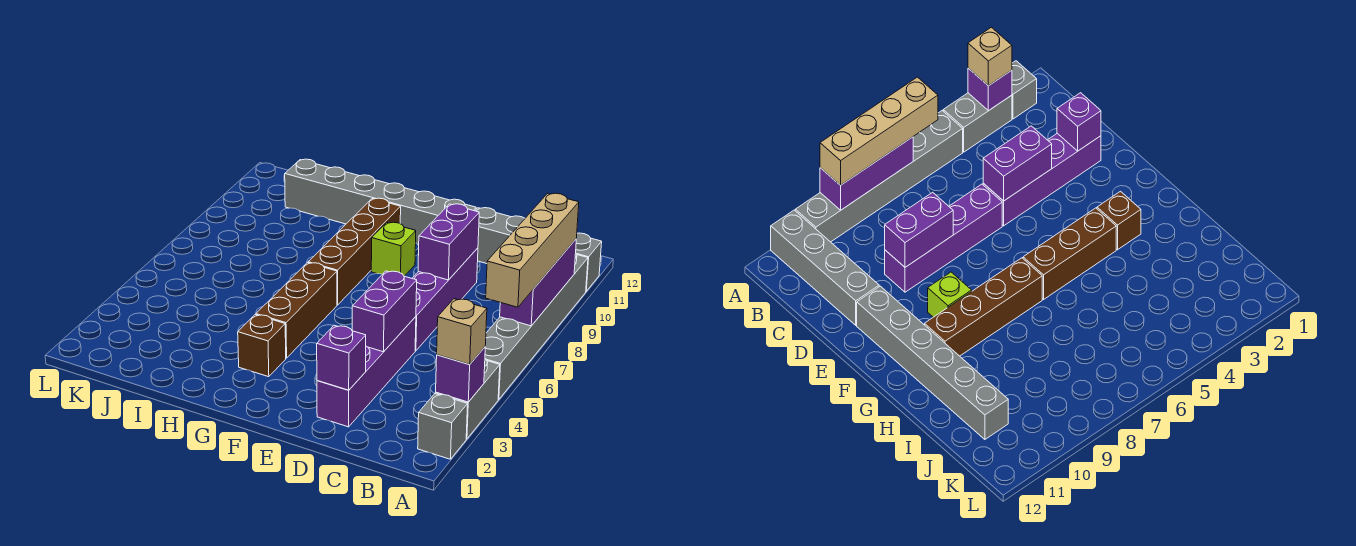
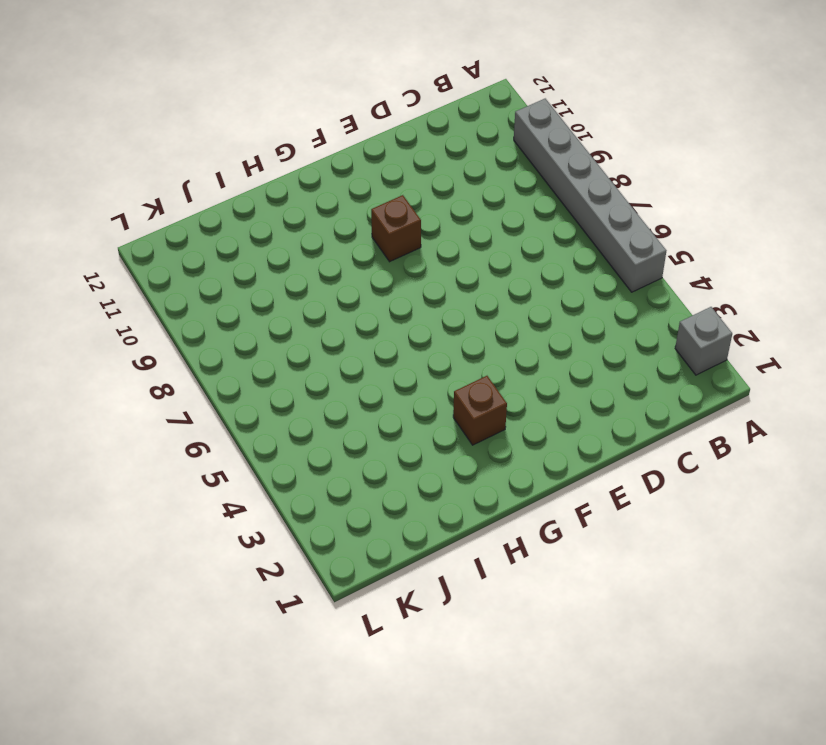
brown 1x1 brick [371,195,421,262] -> lime 1x1 brick [371,222,416,276]
none -> grey 1x2 brick [436,359,500,439]
none -> grey 1x4 brick [475,208,602,291]
none -> purple 1x4 brick [317,317,416,427]

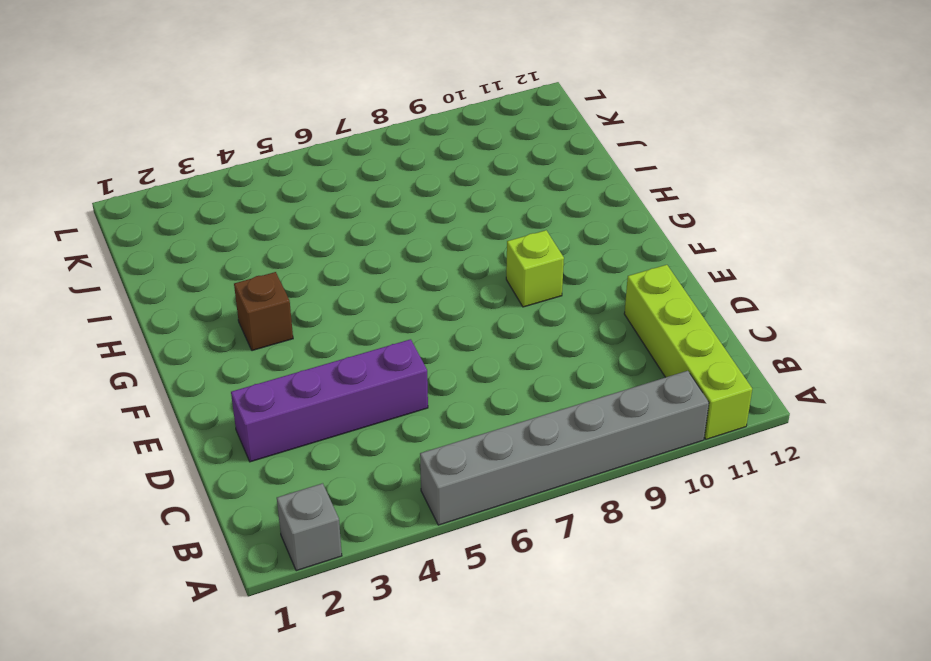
lime 1x4 brick [624,265,752,439] -> grey 1x4 brick [475,208,602,291]
none -> grey 1x2 brick [436,359,500,439]
none -> purple 1x4 brick [412,248,478,351]
none -> grey 1x6 brick [285,159,476,244]

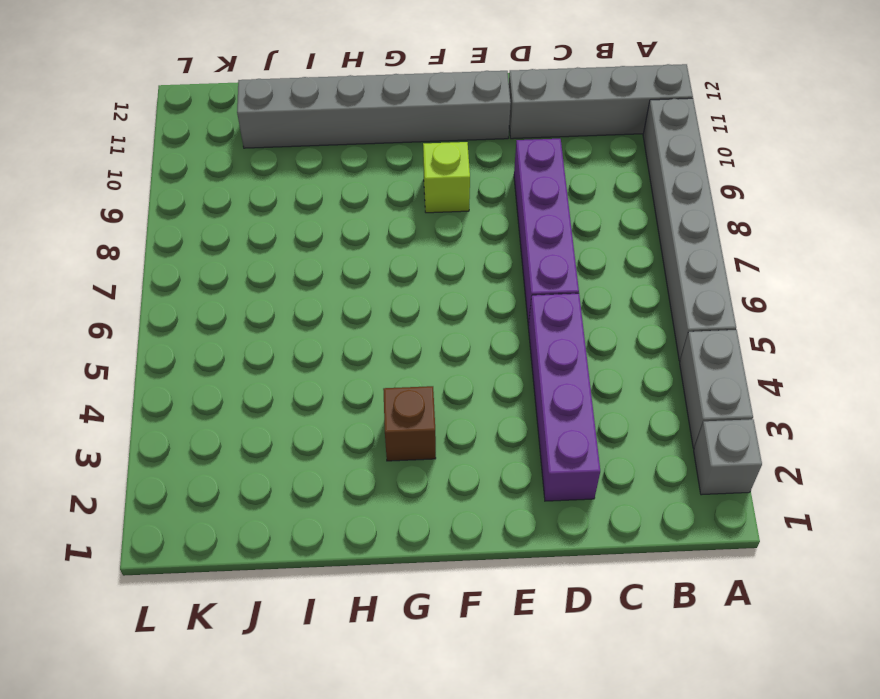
none -> brown 1x3 brick [256,263,337,358]
none -> brown 1x4 brick [308,198,401,305]
none -> purple 1x1 brick [436,347,485,402]

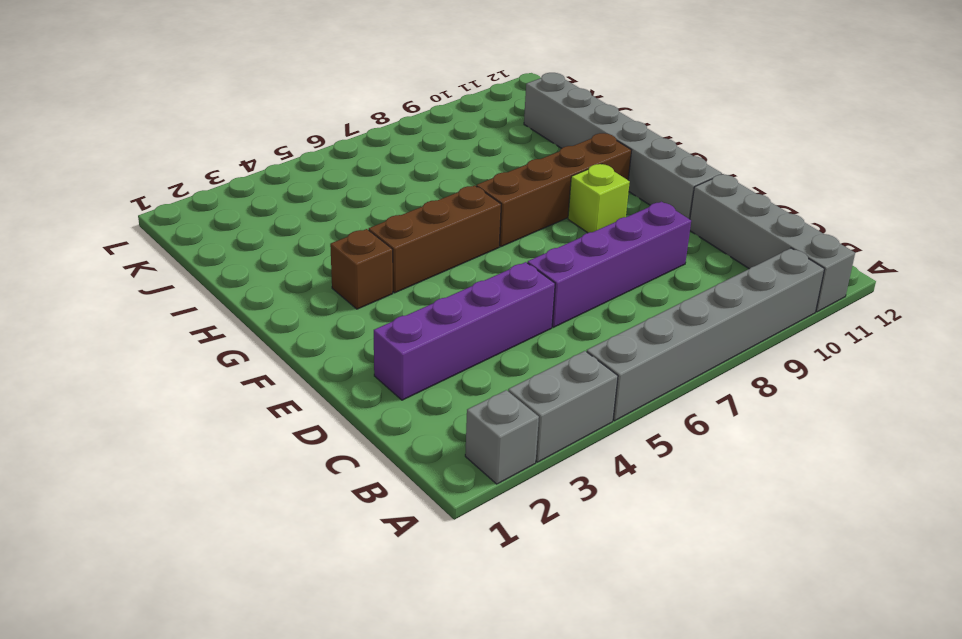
none -> purple 1x1 brick [436,347,485,402]
none -> purple 1x3 brick [500,239,576,326]
none -> purple 1x1 brick [317,325,366,390]

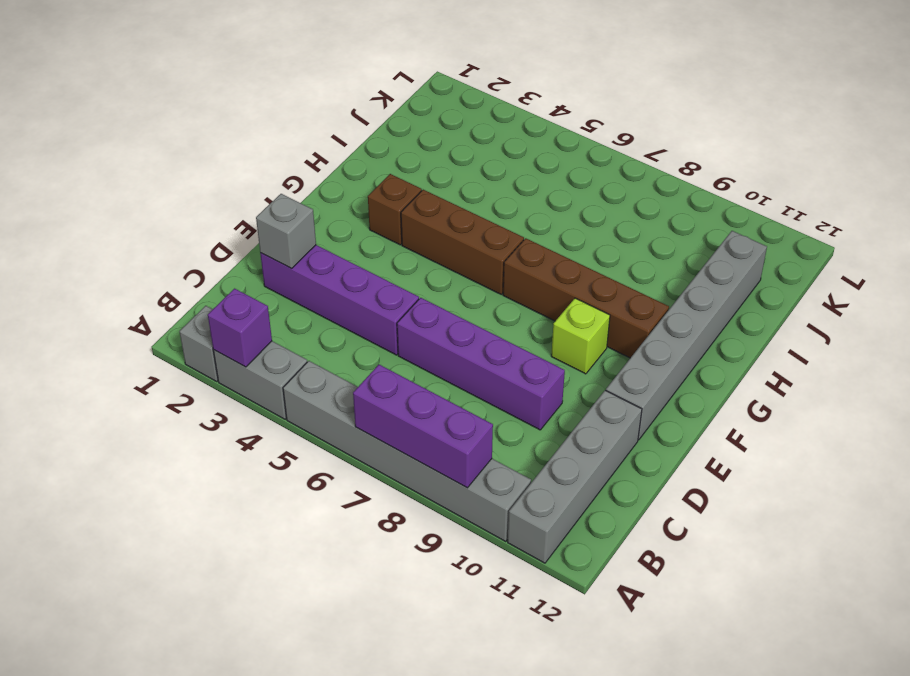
grey 1x1 brick [256,194,316,269] -> purple 1x1 brick [317,325,366,390]
none -> purple 1x2 brick [352,271,417,352]
none -> purple 1x2 brick [418,204,479,280]
none -> tan 1x1 brick [437,299,487,364]

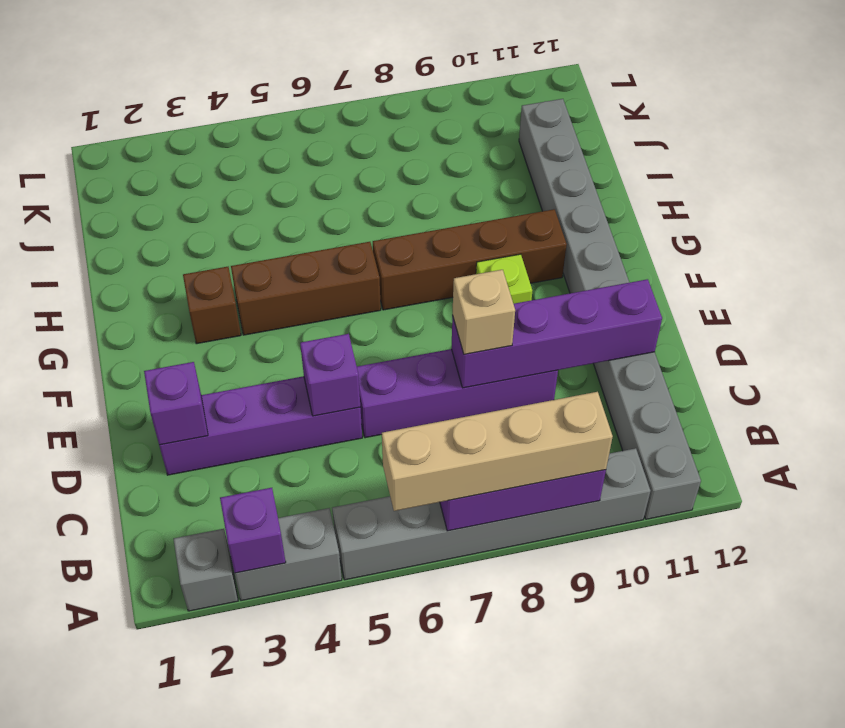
purple 1x1 brick [300,334,360,416] -> purple 1x2 brick [352,271,417,352]
purple 1x4 brick [451,279,662,388] -> purple 1x2 brick [418,204,479,280]
tan 1x1 brick [453,270,515,354] -> tan 1x1 brick moved to [437,299,487,364]

